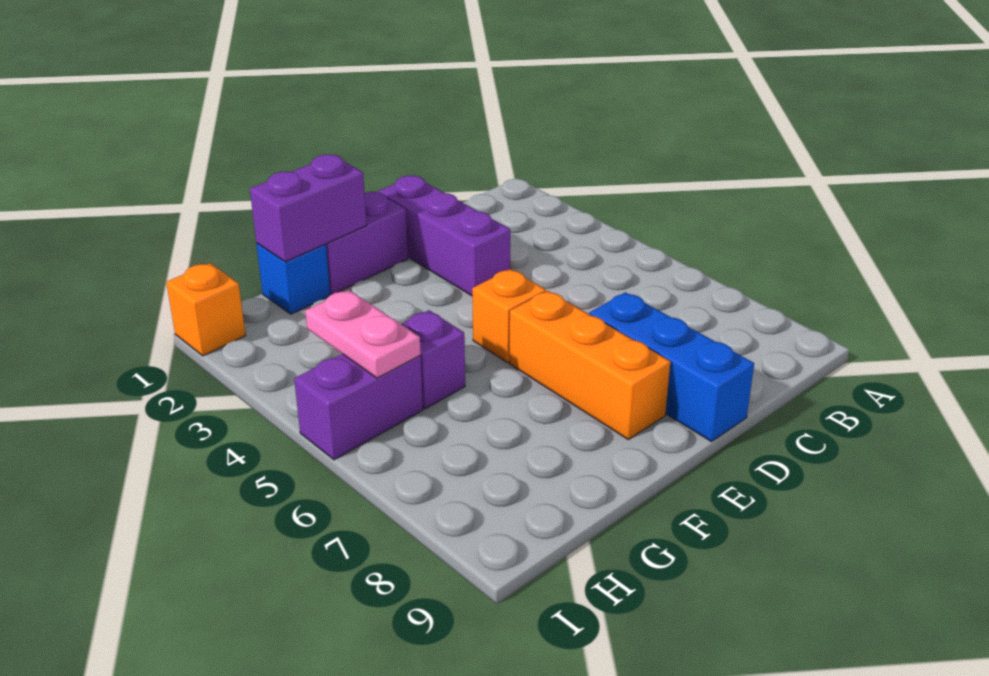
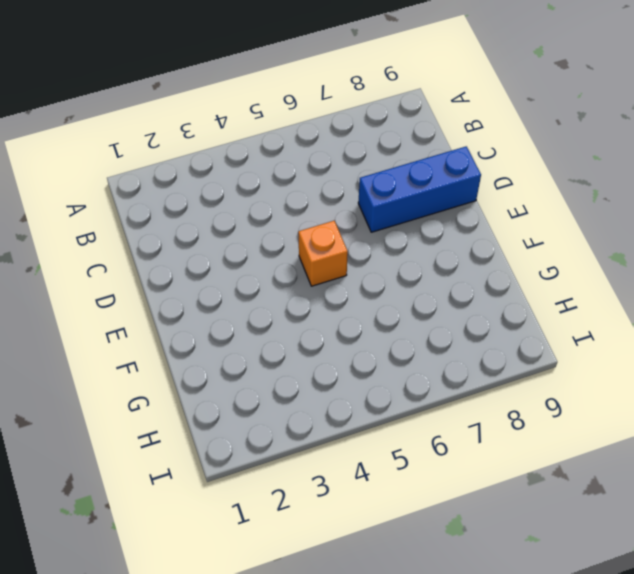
none -> purple 1x3 brick [378,176,510,296]
none -> purple 1x2 brick [326,192,408,294]

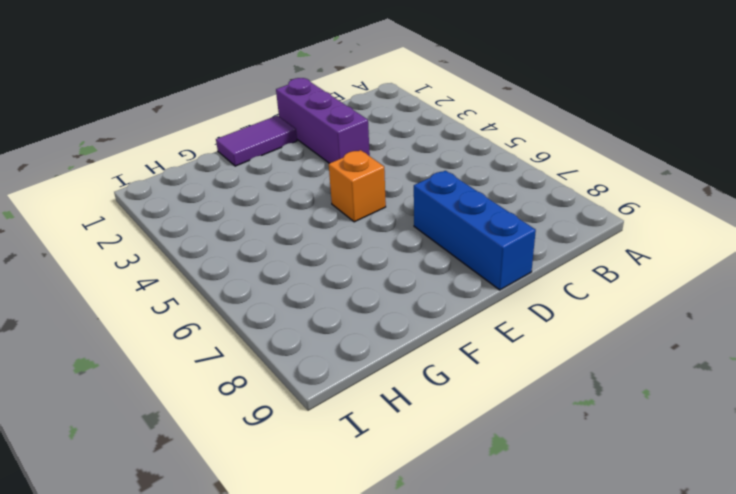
purple 1x2 tile [216,115,297,166] -> purple 1x2 brick [326,192,408,294]
none -> orange 1x3 brick [509,291,670,440]
none -> blue 1x1 brick [256,243,330,314]

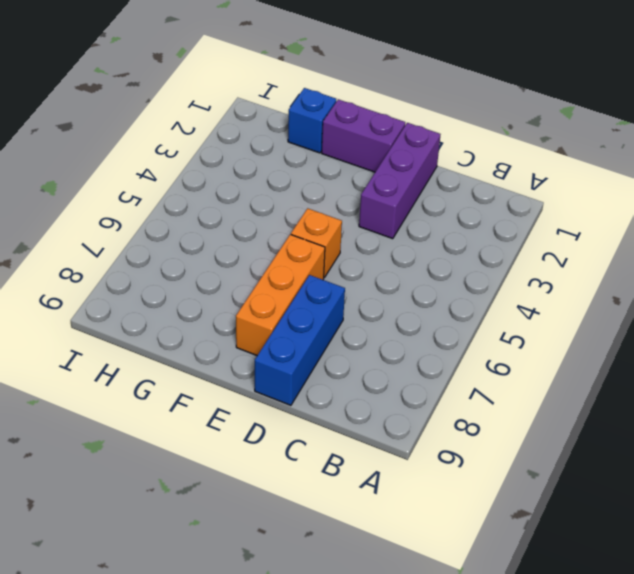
none -> purple 1x1 brick [401,310,465,409]
none -> purple 1x2 brick [294,354,423,460]

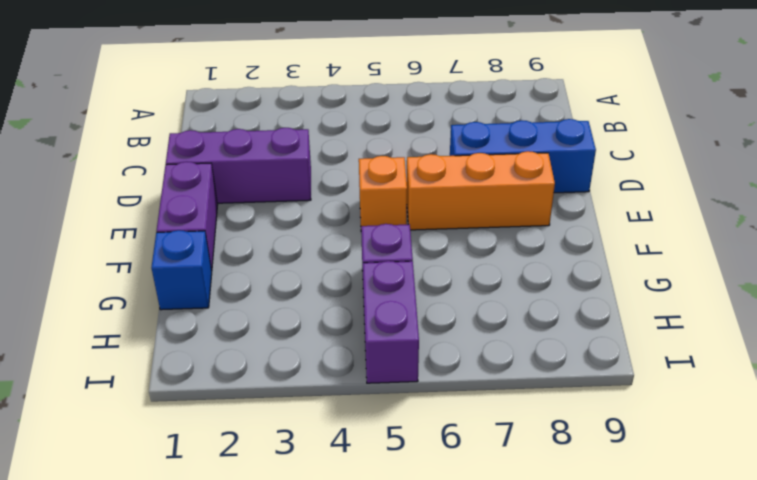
none -> orange 1x1 brick [166,263,246,356]
none -> purple 1x2 brick [250,155,367,262]

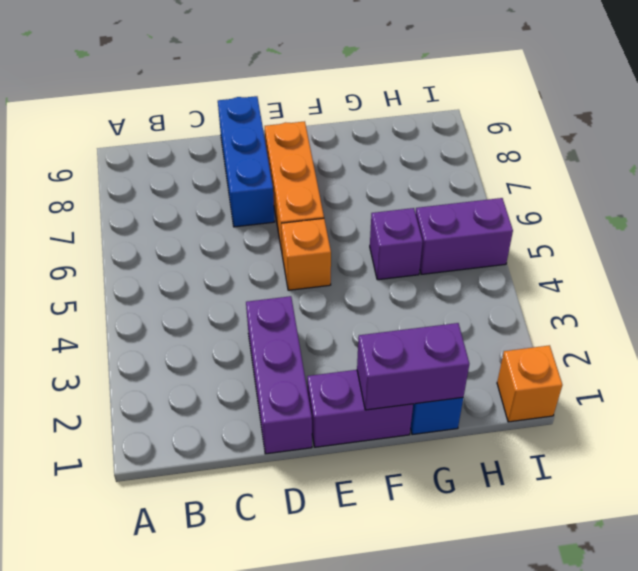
none -> pink 1x2 plate [305,290,421,378]

